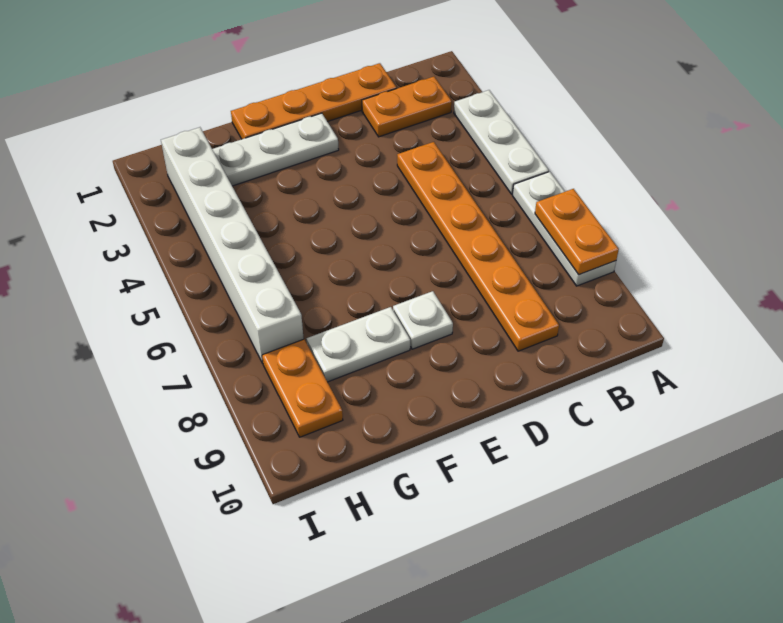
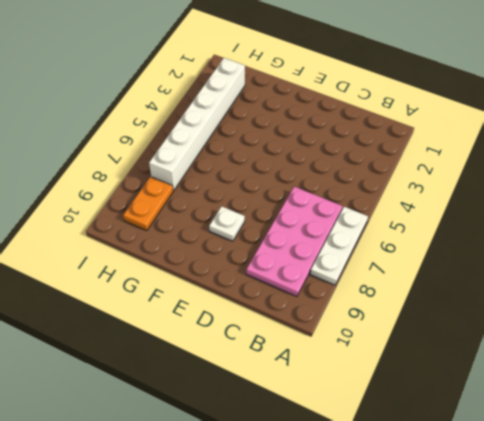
pink 2x4 plate [246,187,343,297] -> orange 1x6 plate [397,142,559,351]
none -> white 1x3 plate [454,90,549,194]
none -> orange 1x2 plate [362,77,452,137]

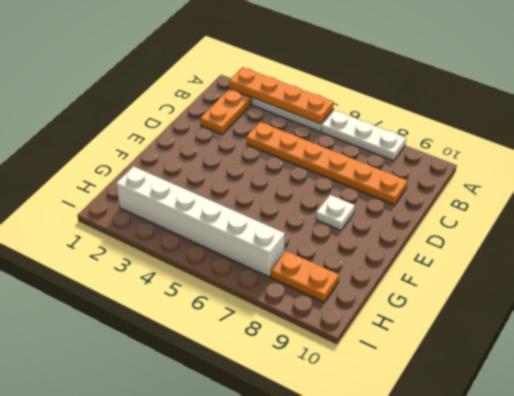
orange 1x4 plate [229,67,333,124] -> orange 1x4 plate turned to [231,63,397,139]
none -> white 1x3 plate [212,113,339,186]
none -> white 1x2 plate [307,307,410,382]

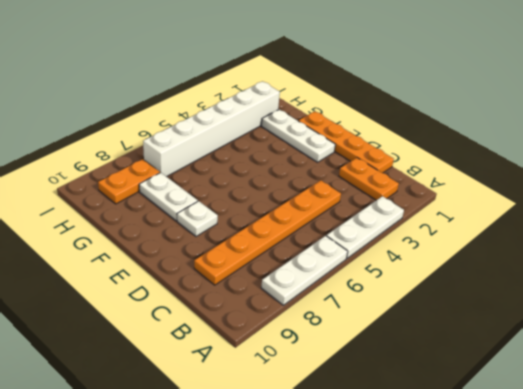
none -> orange 1x2 plate [535,189,619,275]

